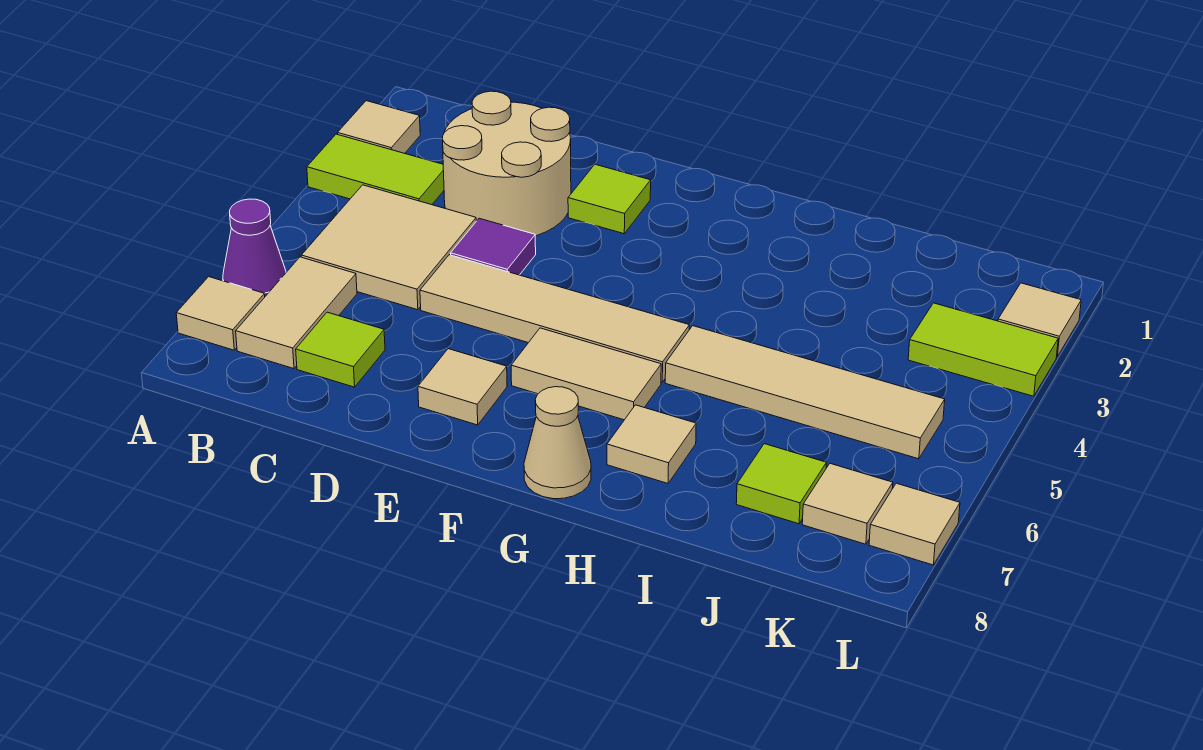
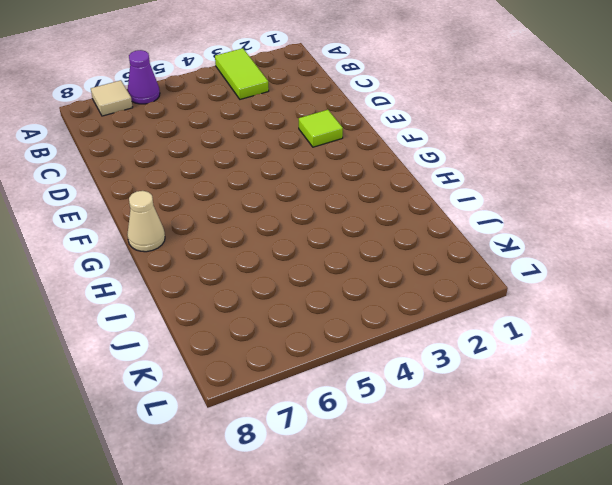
none -> tan 1x1 tile [338,101,420,153]
none -> tan 2x2 tile [301,185,476,310]
none -> tan 1x2 tile [236,257,357,369]

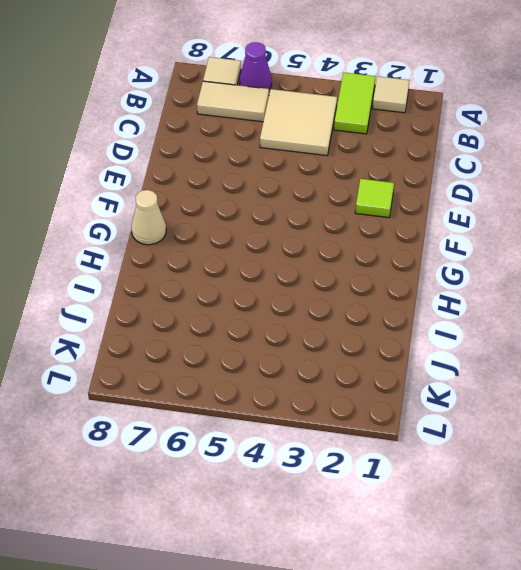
none -> tan 2x2 round brick [443,91,571,236]
none -> lime 1x1 tile [296,312,385,387]
none -> purple 1x1 tile [451,218,536,275]

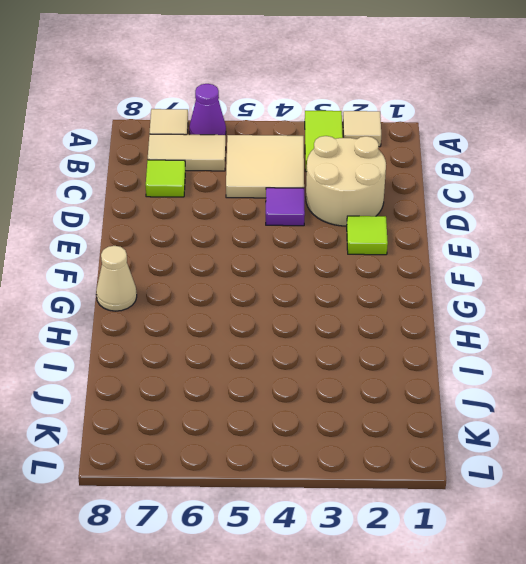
none -> tan 1x4 tile [420,255,690,382]
none -> tan 1x1 tile [418,349,507,425]
none -> tan 1x2 tile [511,328,661,420]

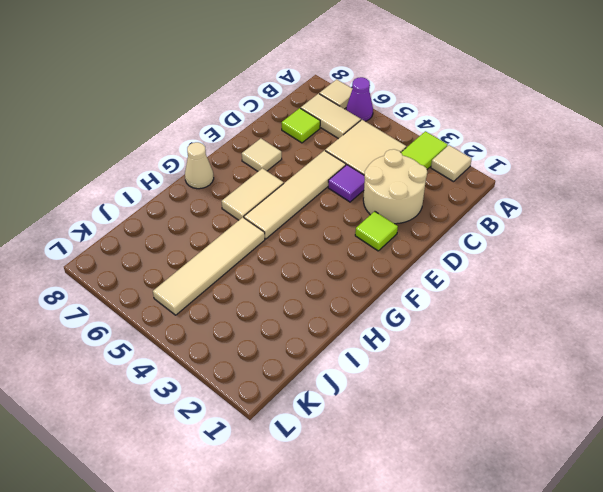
none -> tan 1x1 tile [607,405,696,483]
none -> lime 1x1 tile [736,444,826,524]
none -> lime 1x2 tile [908,303,1058,396]

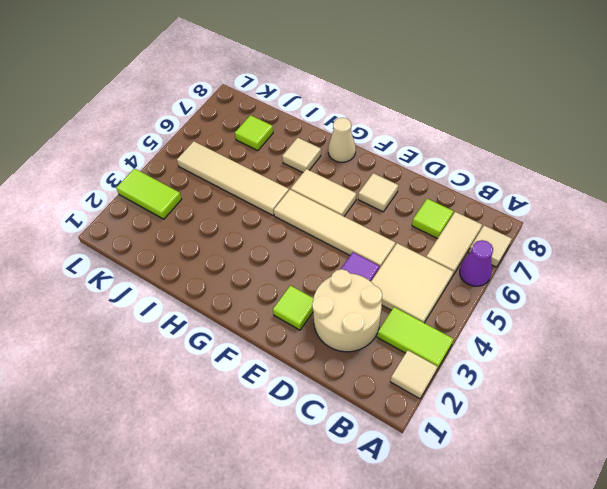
none -> tan 1x1 tile [802,464,893,544]
none -> tan 1x1 tile [998,283,1081,357]
none -> tan 1x1 tile [869,483,960,565]

